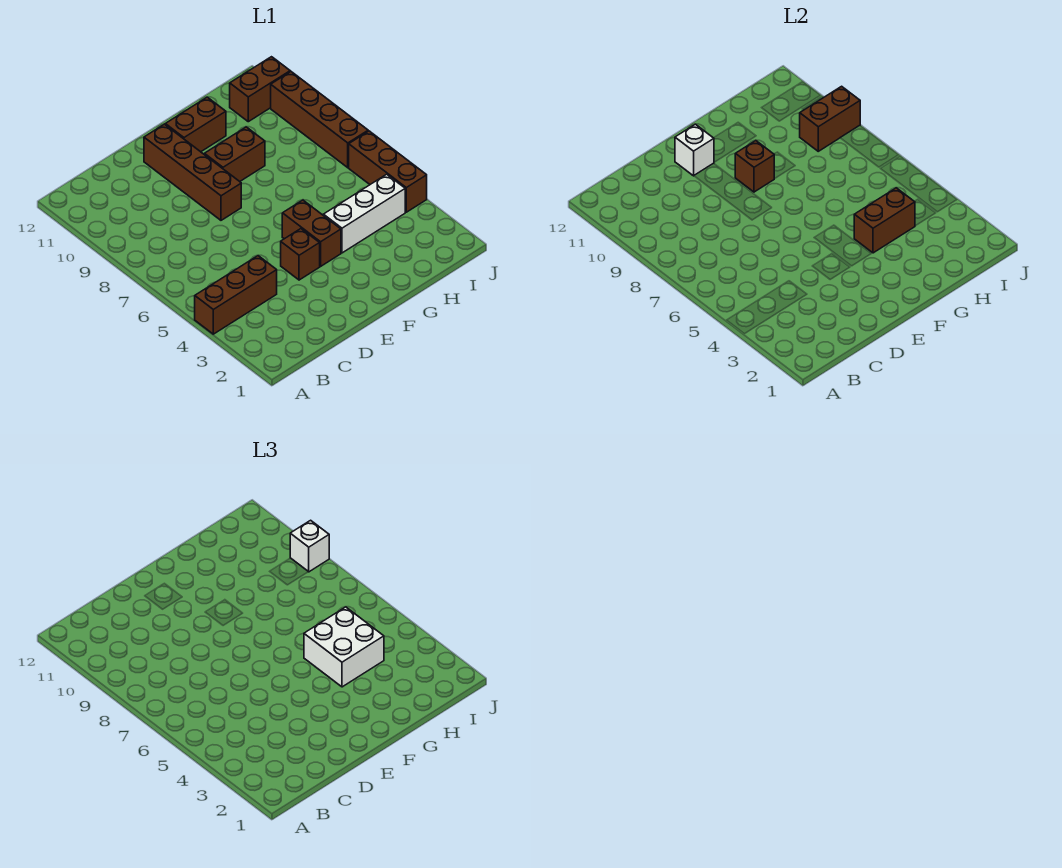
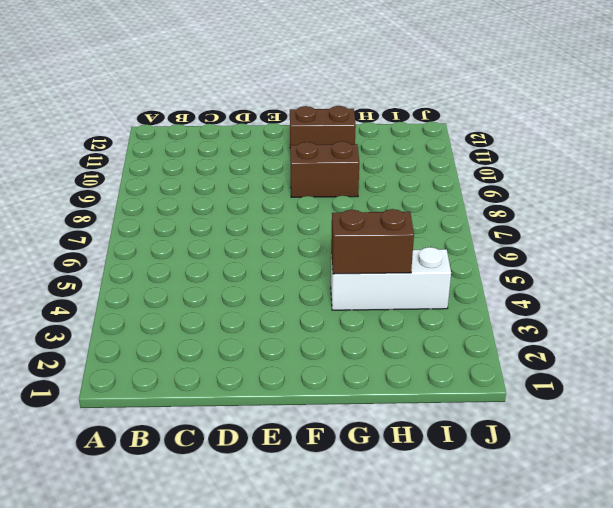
none -> brown 1x3 brick [195,256,277,334]
none -> brown 1x1 brick [281,229,320,280]
none -> brown 1x4 brick [144,124,241,220]

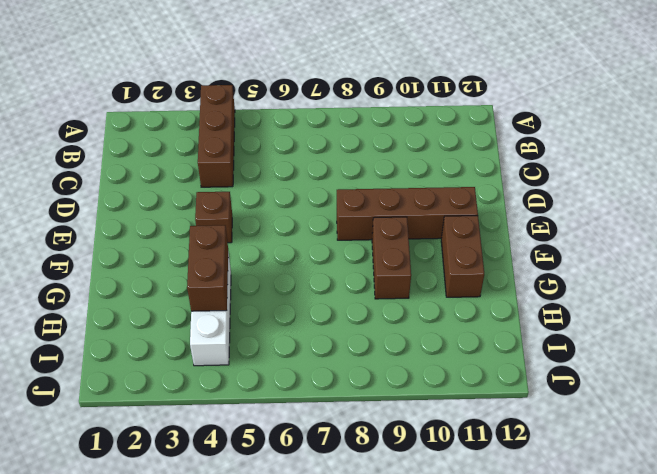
none -> brown 1x2 brick [282,200,341,266]
none -> brown 1x2 brick [230,57,290,122]
none -> brown 1x3 brick [349,131,427,212]

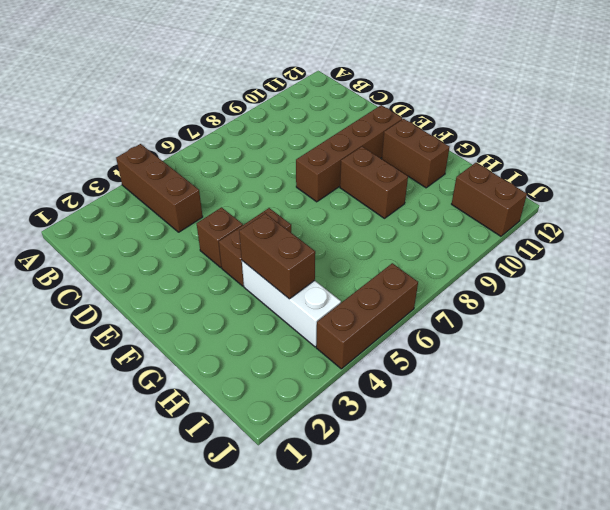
none -> brown 1x4 brick [271,72,368,168]
none -> white 1x1 brick [675,124,714,176]
none -> brown 1x1 brick [735,141,774,192]

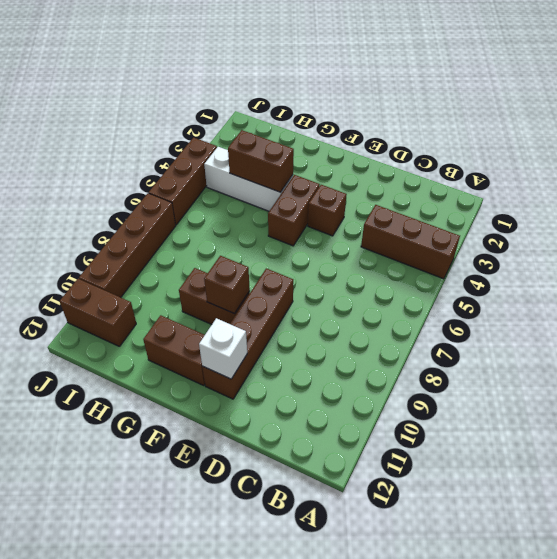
none -> brown 1x2 brick [800,86,860,151]
none -> white 2x2 brick [304,607,384,687]
none -> white 1x1 brick [290,520,329,572]

